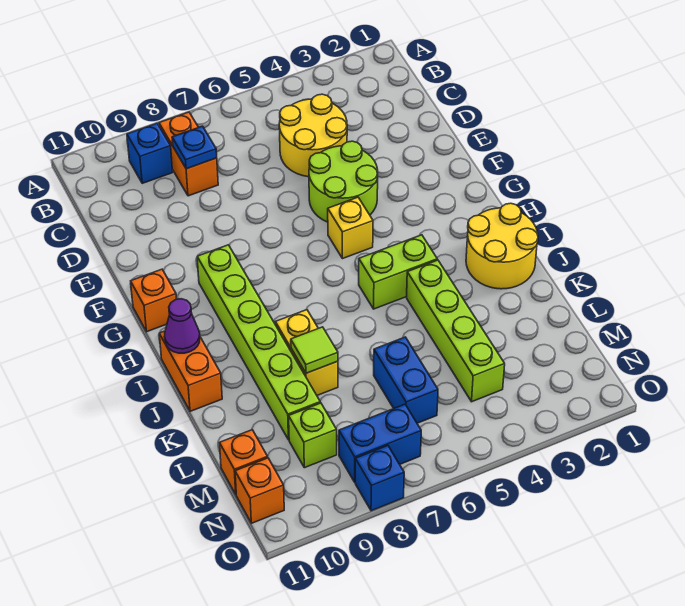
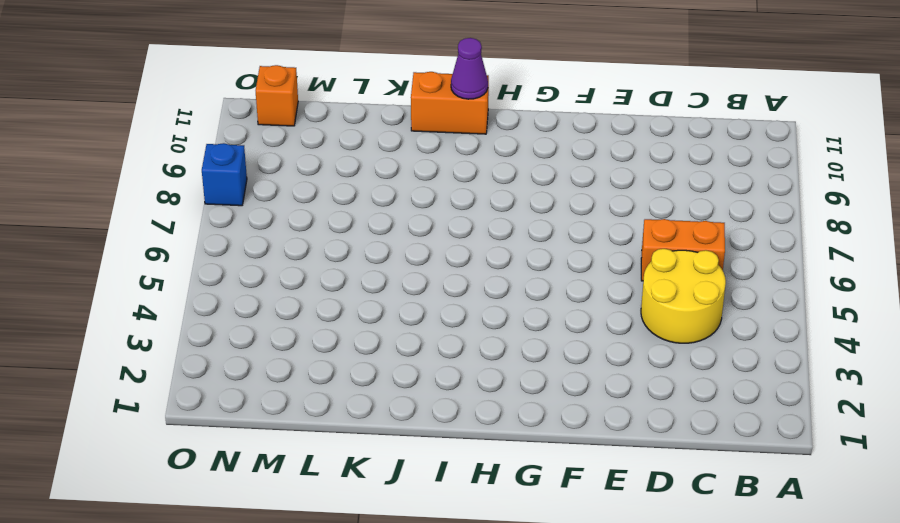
orange 1x2 brick [641,219,725,281] -> orange 1x2 brick moved to [159,112,218,196]
none -> blue 1x1 brick [127,123,173,183]
none -> lime 2x2 round brick [309,141,378,222]
none -> yellow 1x1 brick [328,197,373,259]

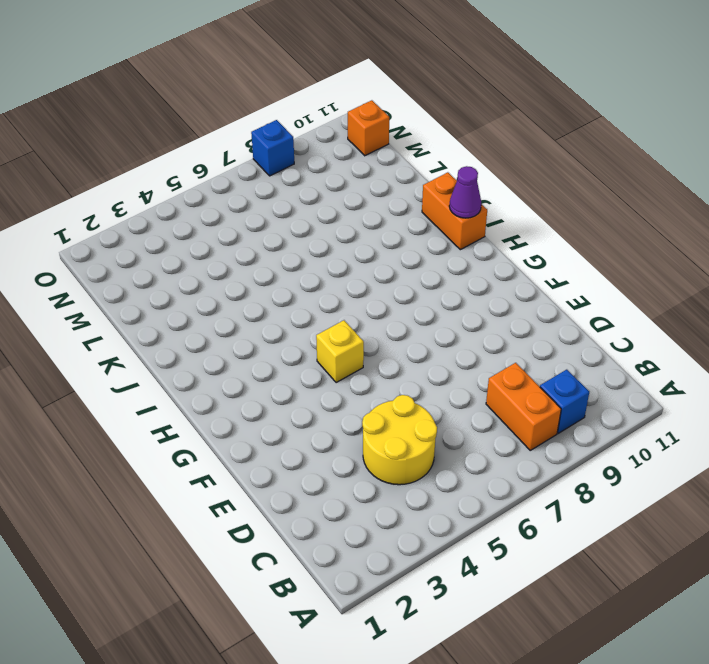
none -> lime 2x2 round brick [309,141,378,222]
none -> lime 1x6 brick [197,245,320,440]
none -> orange 1x1 brick [130,269,176,332]

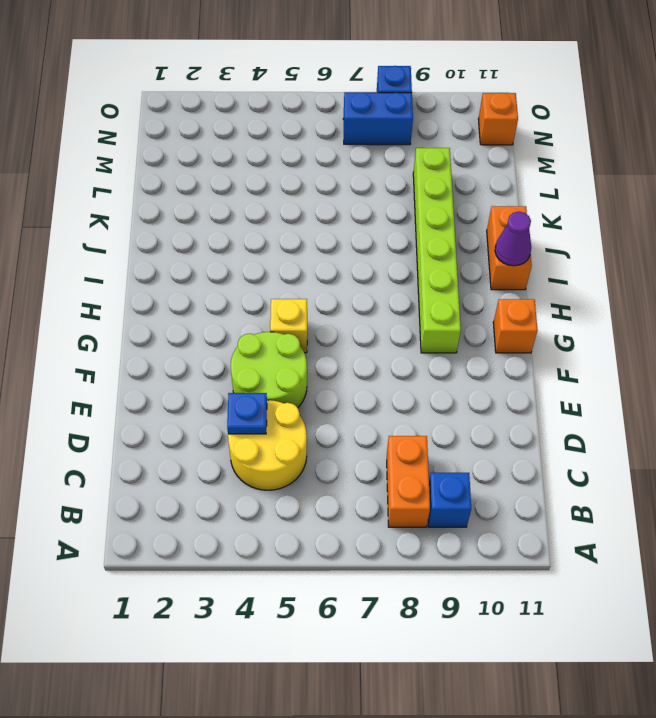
blue 1x1 plate [227,393,267,434] -> blue 1x1 plate moved to [172,126,217,169]
none -> yellow 2x2 round brick [466,203,538,289]
none -> lime 1x2 brick [359,235,437,309]
none -> lime 1x4 brick [407,260,505,402]

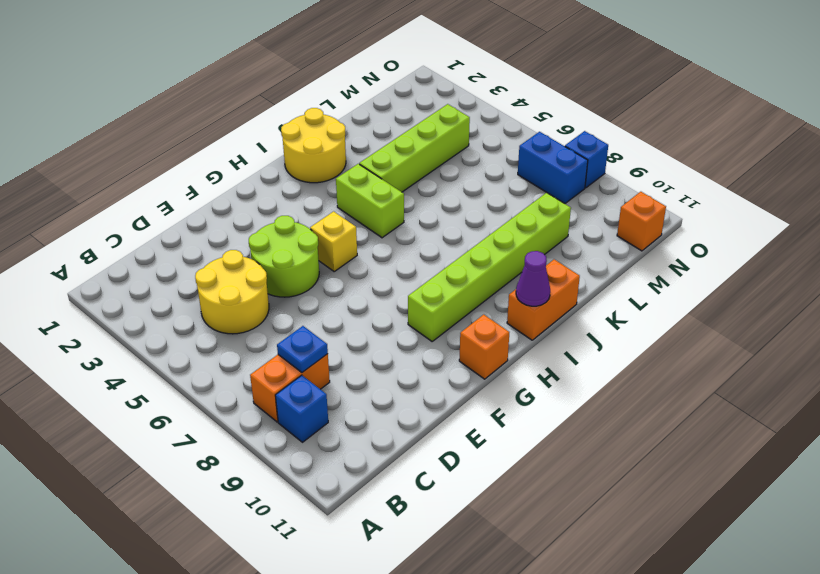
none -> yellow 1x2 brick [275,310,338,395]
none -> blue 1x2 brick [374,337,438,423]
none -> lime 1x1 brick [289,403,337,468]

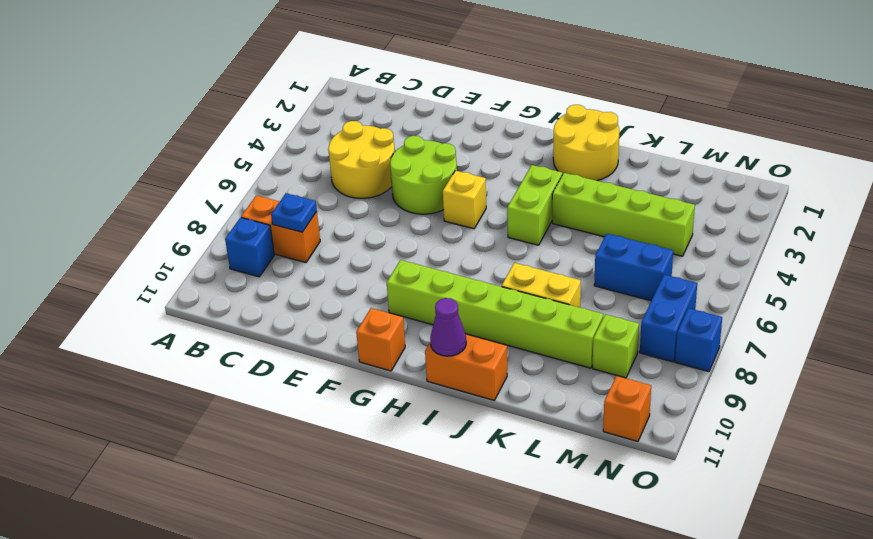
none -> orange 1x1 brick [220,430,268,494]
none -> lime 1x1 tile [291,327,338,373]

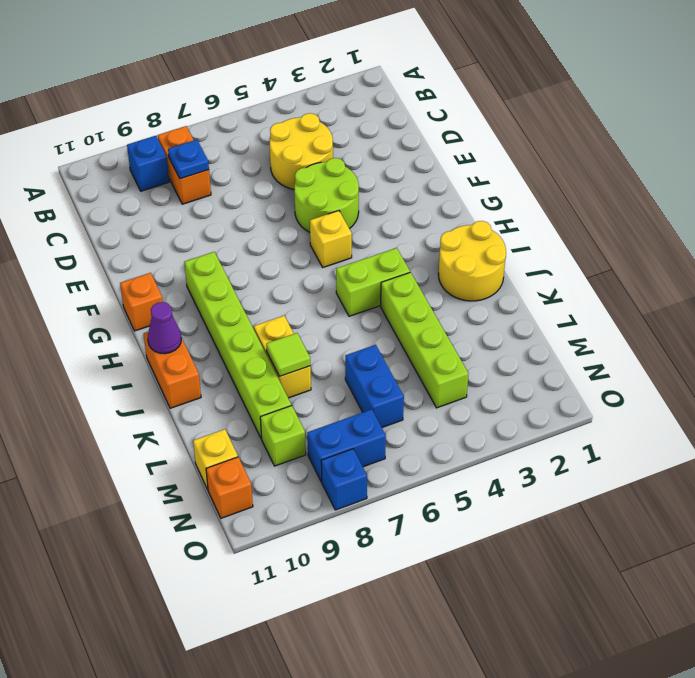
yellow 1x1 brick [193,429,238,489] -> orange 1x1 brick [220,430,268,494]

